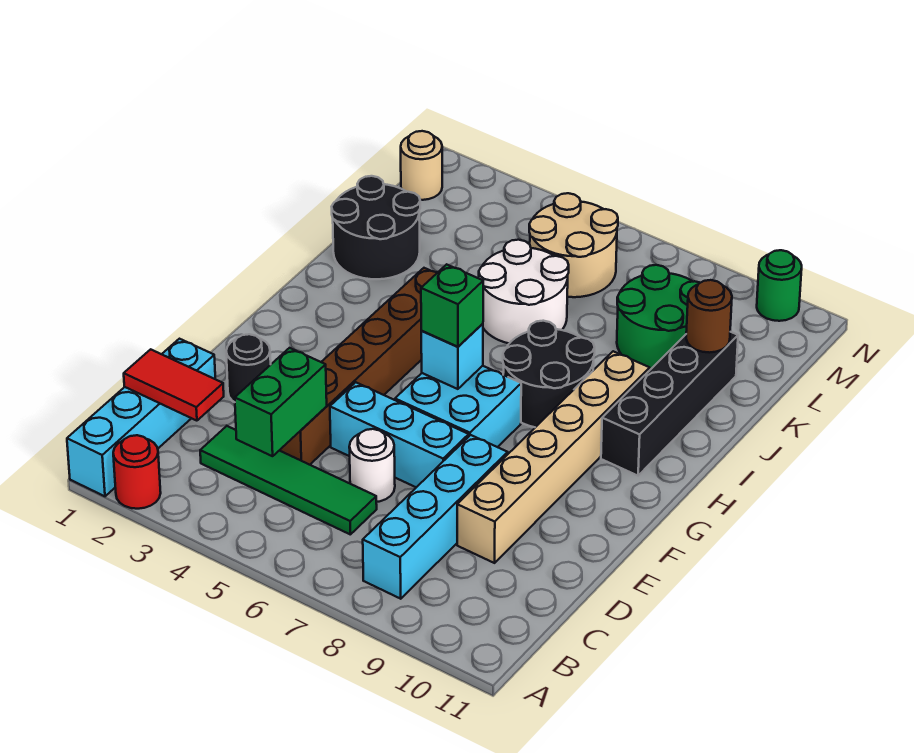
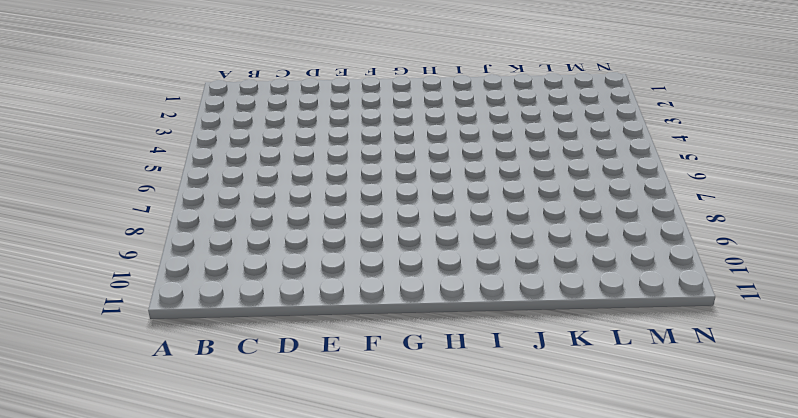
none -> cyan 1x4 brick [67,339,215,496]
none -> red 1x1 round brick [113,435,161,509]
none -> cyan 1x4 brick [363,435,508,599]

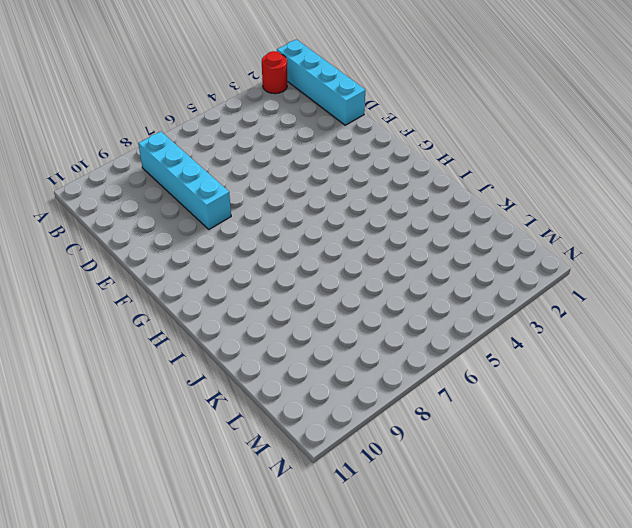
none -> green 1x4 tile [200,426,377,535]
none -> brown 1x6 brick [279,268,437,465]
none -> white 1x1 round brick [349,429,395,502]

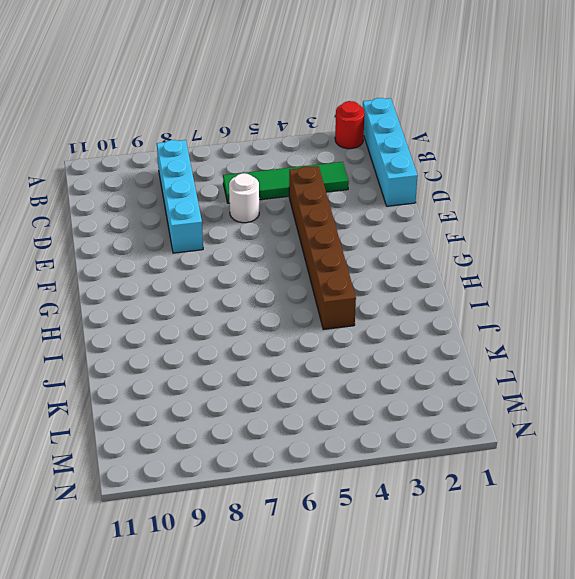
none -> tan 1x6 brick [457,351,650,563]
none -> black 1x1 round brick [226,334,271,402]
none -> cyan 1x3 brick [330,382,469,487]

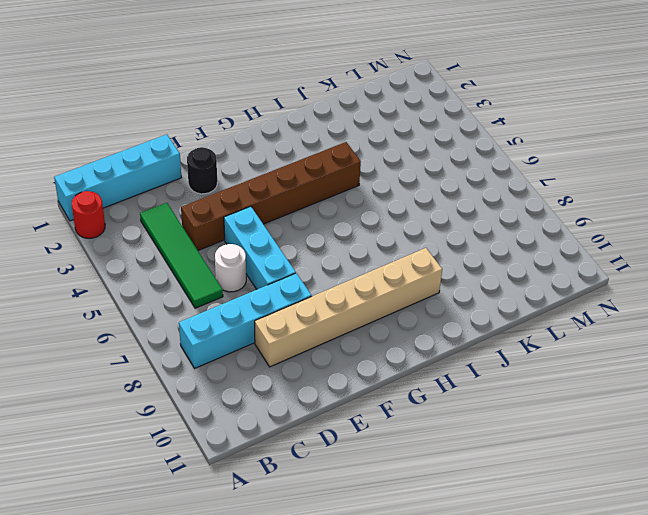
none -> cyan 2x2 brick [395,366,521,447]
none -> black 2x2 round brick [503,321,595,427]
none -> black 1x4 brick [601,332,738,476]

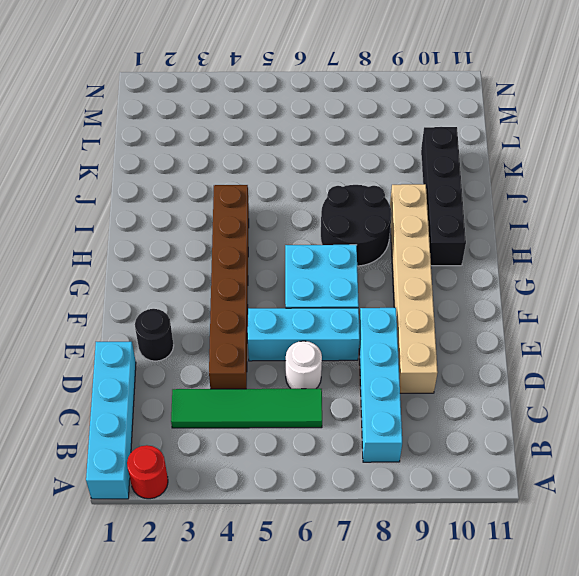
none -> black 2x2 round brick [332,176,420,279]
none -> white 2x2 round brick [479,240,569,343]
none -> green 2x2 round brick [617,265,700,370]

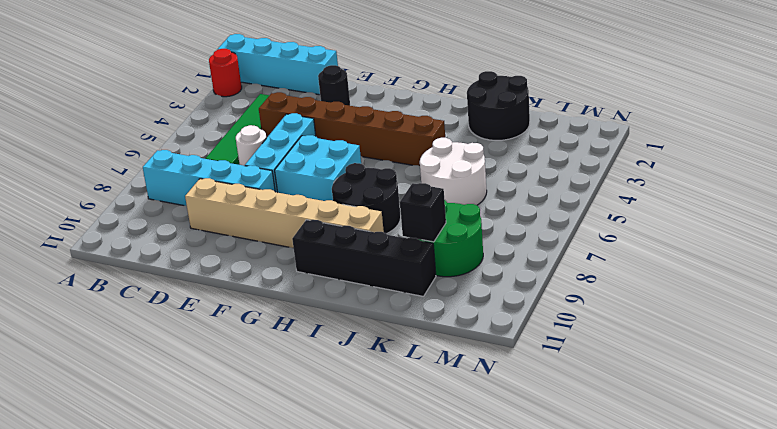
black 1x1 brick [400,183,446,242] -> none
none -> tan 2x2 round brick [529,193,618,297]
none -> tan 1x1 round brick [401,131,442,200]
none -> green 1x1 round brick [757,250,802,321]

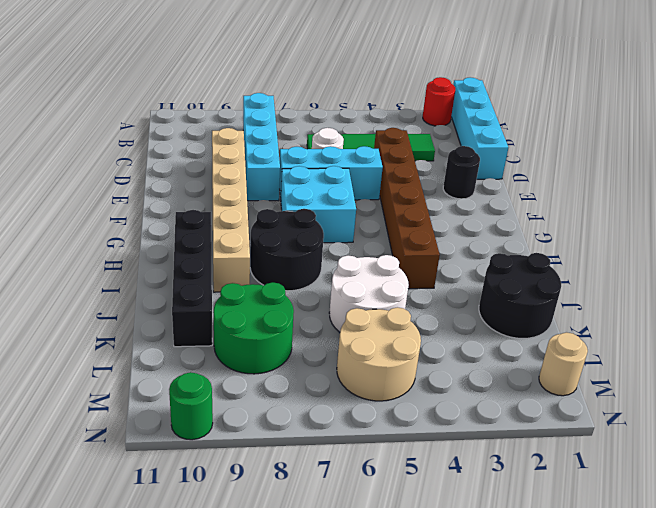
none -> red 1x2 tile [124,349,224,421]
none -> green 1x2 brick [235,348,327,456]
none -> cyan 1x1 brick [421,324,483,389]

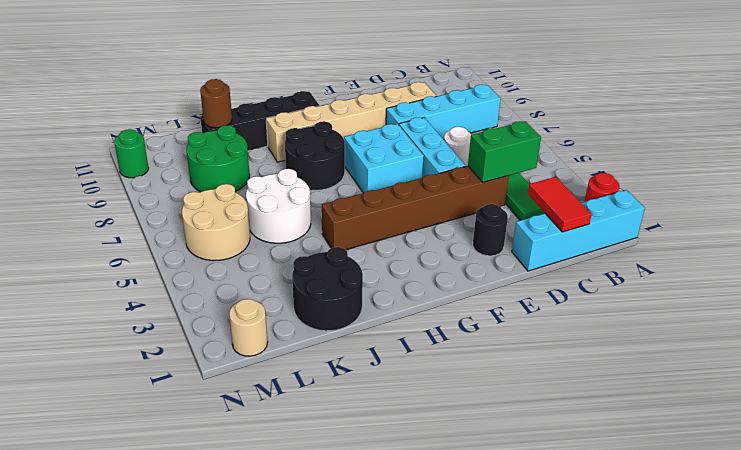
none -> cyan 1x1 brick [421,324,483,389]
none -> green 1x1 brick [421,264,483,347]

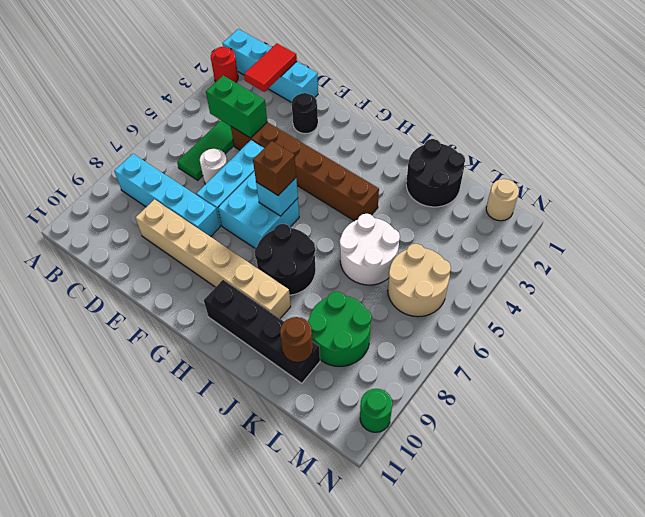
brown 1x1 brick [253,141,296,196] -> green 1x1 brick [421,264,483,347]

